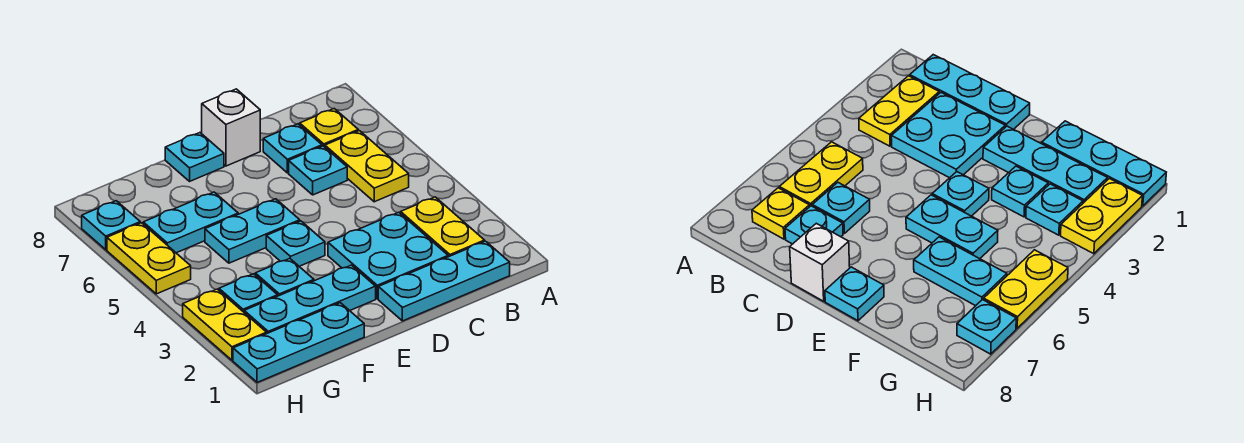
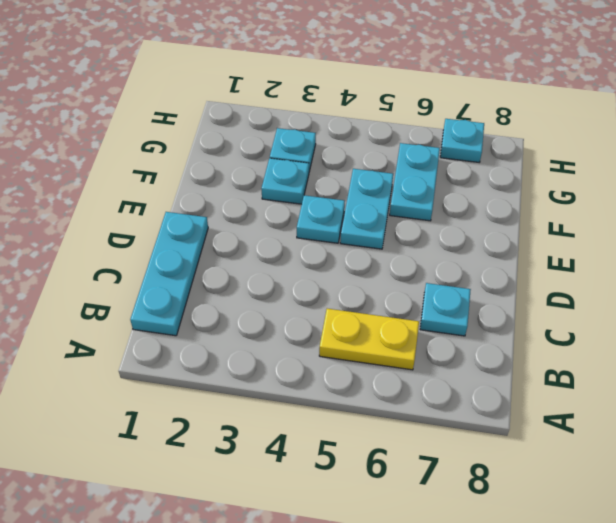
none -> yellow 1x2 plate [401,197,485,257]
none -> yellow 1x1 plate [300,109,358,147]
none -> cyan 2x2 plate [328,212,448,299]

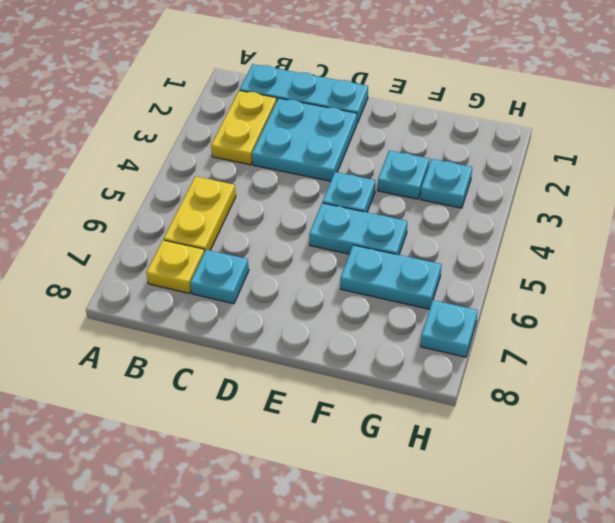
none -> cyan 1x1 plate [289,146,347,195]
none -> white 1x1 brick [202,89,260,166]
none -> cyan 1x3 plate [244,265,376,333]

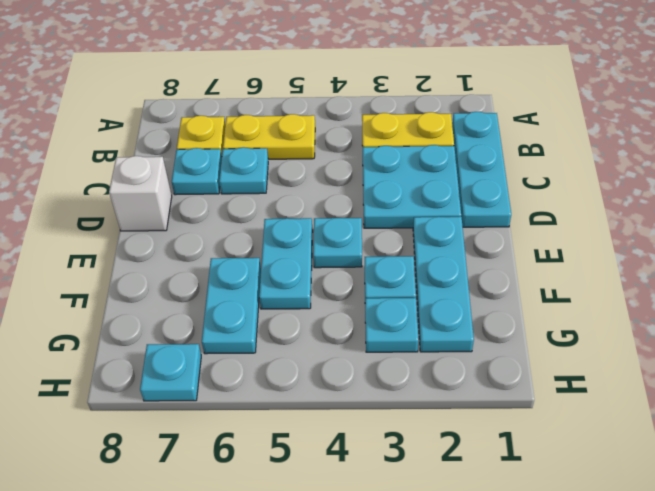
none -> cyan 1x1 plate [165,133,224,181]
none -> cyan 1x3 plate [233,303,364,382]
none -> yellow 1x2 plate [183,289,267,360]

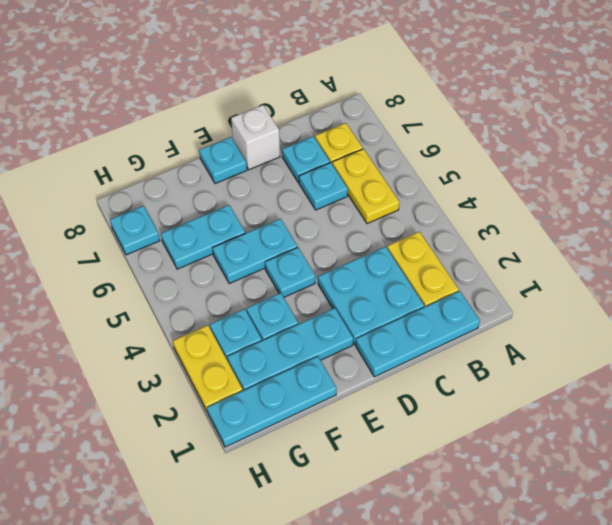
none -> yellow 1x2 plate [107,223,191,294]

